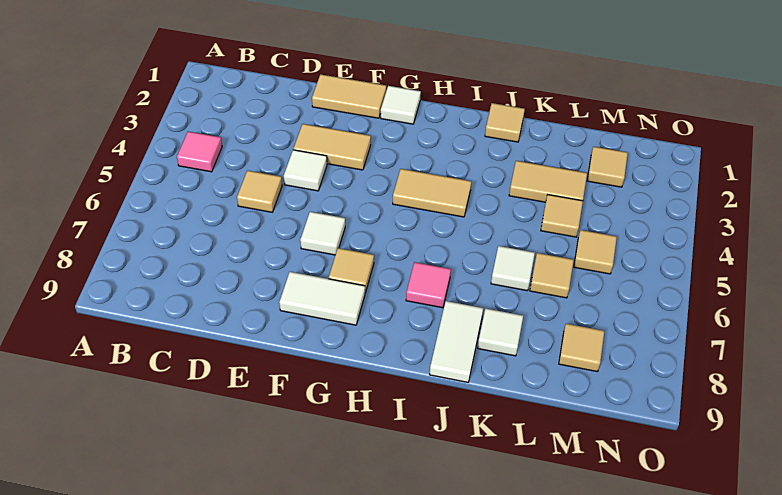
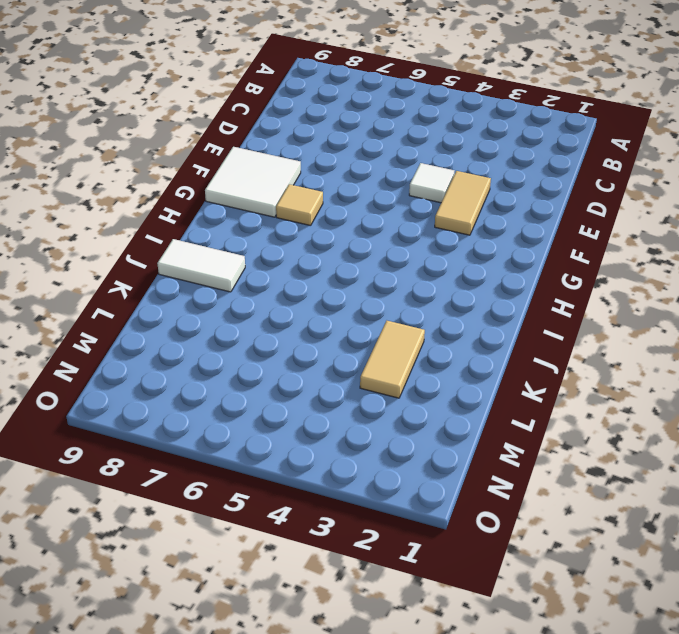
white 2x2 tile [205,147,301,217] -> white 1x2 tile [279,272,365,325]
none -> pink 1x1 tile [177,131,222,172]
none -> tan 1x1 tile [237,171,282,212]
none -> tan 1x2 tile [312,74,386,118]

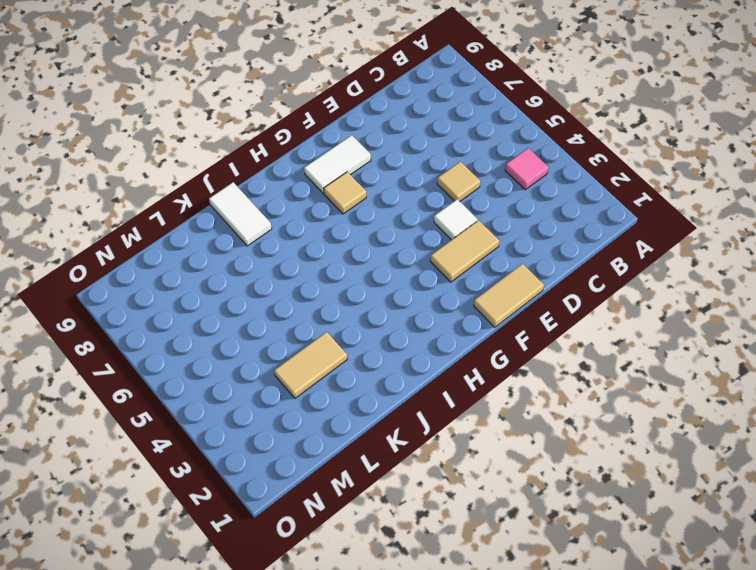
none -> white 1x1 tile [300,212,345,255]
none -> white 1x1 tile [381,86,421,124]
none -> tan 1x2 tile [393,169,471,217]

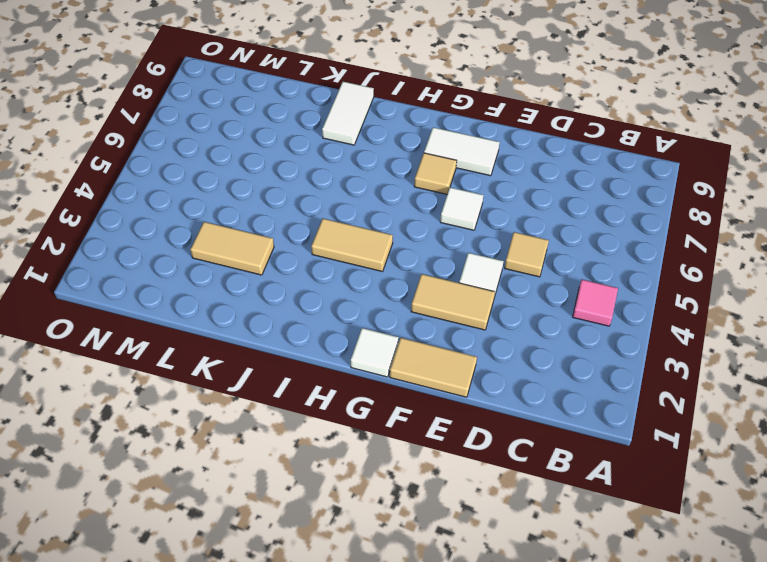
none -> pink 1x1 tile [406,262,451,308]
none -> tan 1x1 tile [485,103,525,142]
none -> white 1x1 tile [491,246,535,291]

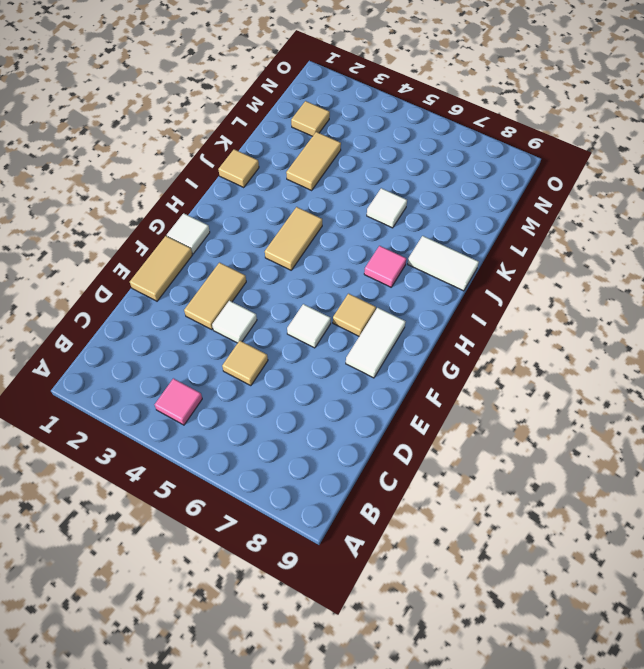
none -> white 1x1 tile [478,309,523,356]
none -> tan 1x1 tile [541,195,583,237]
none -> tan 1x1 tile [530,253,574,298]

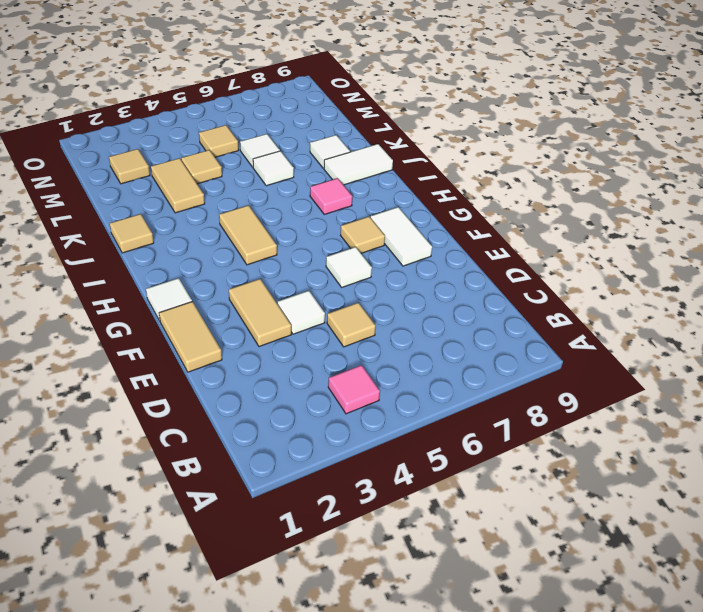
white 1x1 tile [240,134,280,167] -> tan 1x1 tile [530,253,574,298]
none -> tan 1x1 tile [559,324,604,372]

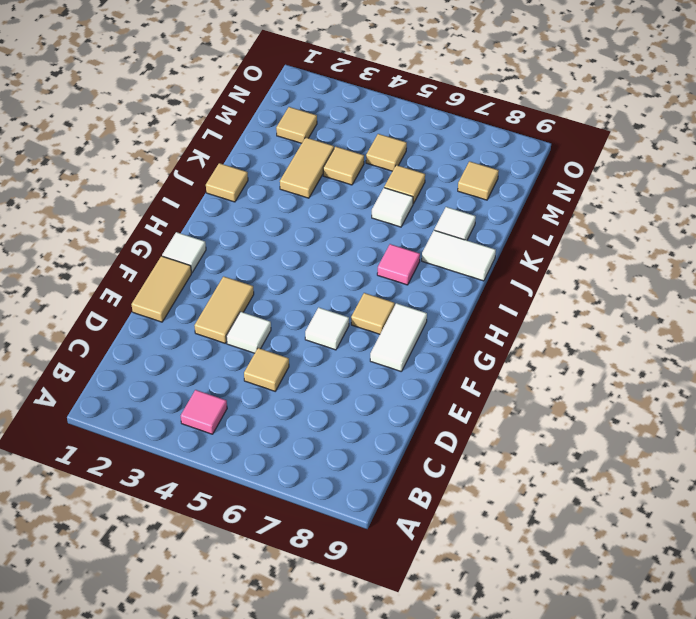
none -> tan 1x2 tile [393,169,471,217]

